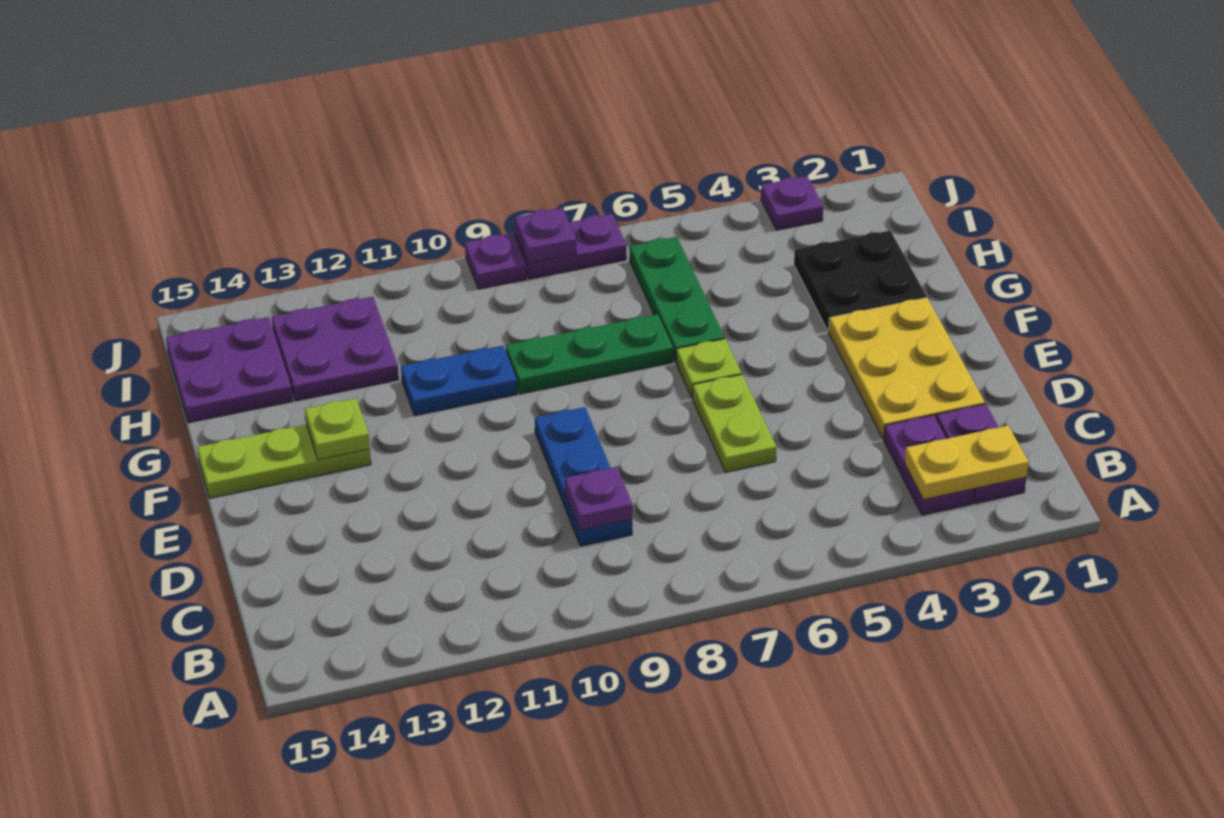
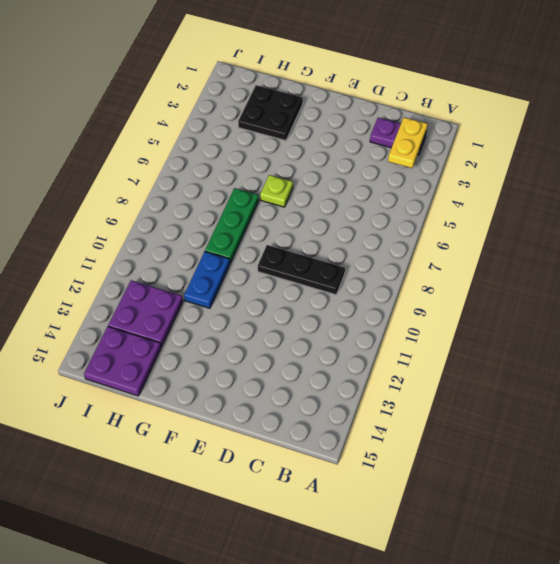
black 1x3 plate [258,245,345,295] -> blue 1x3 plate [535,407,632,546]
none -> purple 1x2 plate [884,415,974,515]
none -> yellow 2x3 plate [828,297,985,439]
none -> lime 1x2 plate [692,374,776,472]

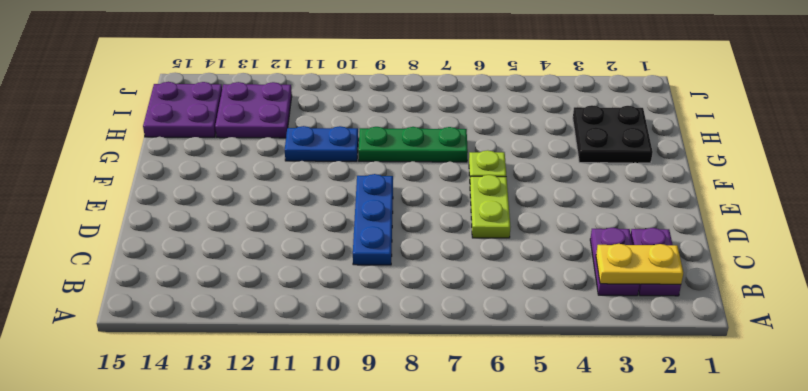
none -> yellow 2x3 plate [828,297,985,439]
none -> lime 1x3 plate [197,425,371,498]
none -> green 1x3 plate [630,237,725,362]

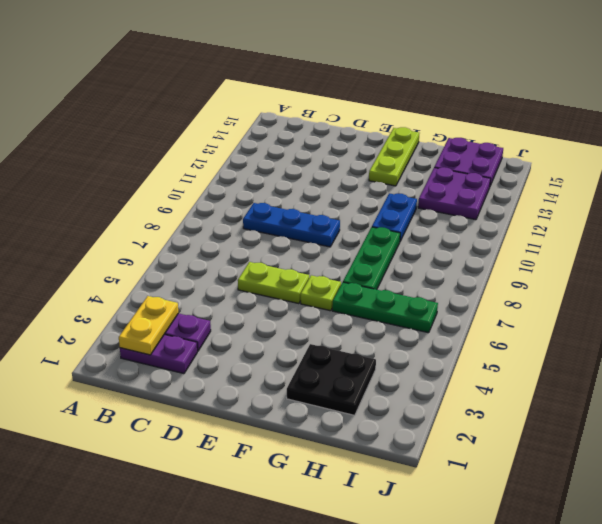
none -> yellow 2x3 plate [828,297,985,439]
none -> purple 1x1 plate [761,176,823,230]
none -> purple 1x2 plate [515,214,626,279]

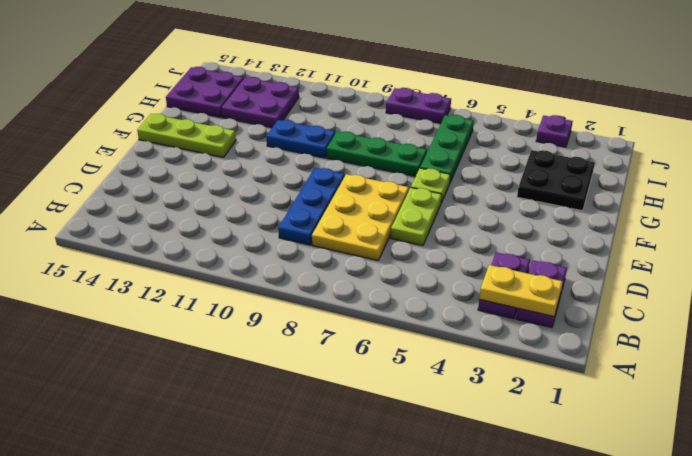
yellow 2x3 plate [312,174,409,260] -> yellow 2x3 plate moved to [828,297,985,439]
none -> purple 1x1 plate [465,233,526,289]
none -> purple 1x1 plate [565,467,632,531]
none -> lime 1x1 plate [305,398,370,460]

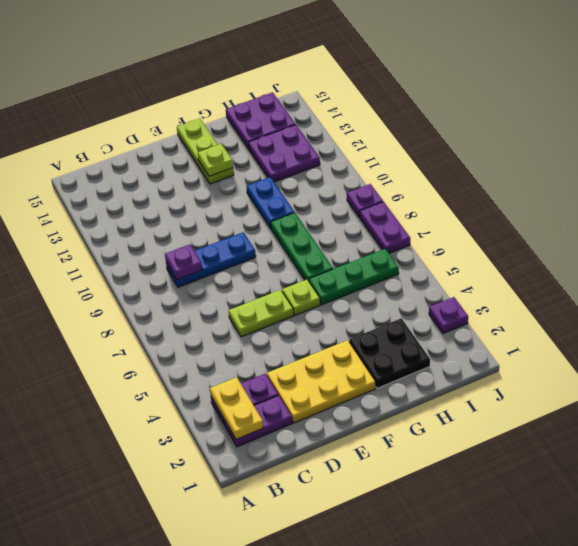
none -> purple 1x1 plate [515,208,576,264]

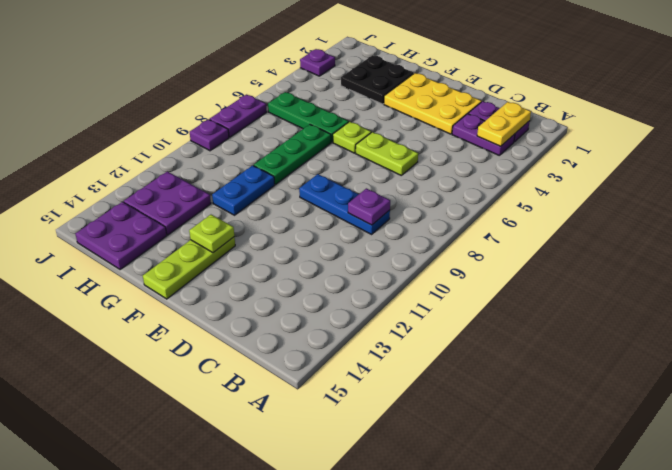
none -> purple 1x1 plate [515,208,576,264]

